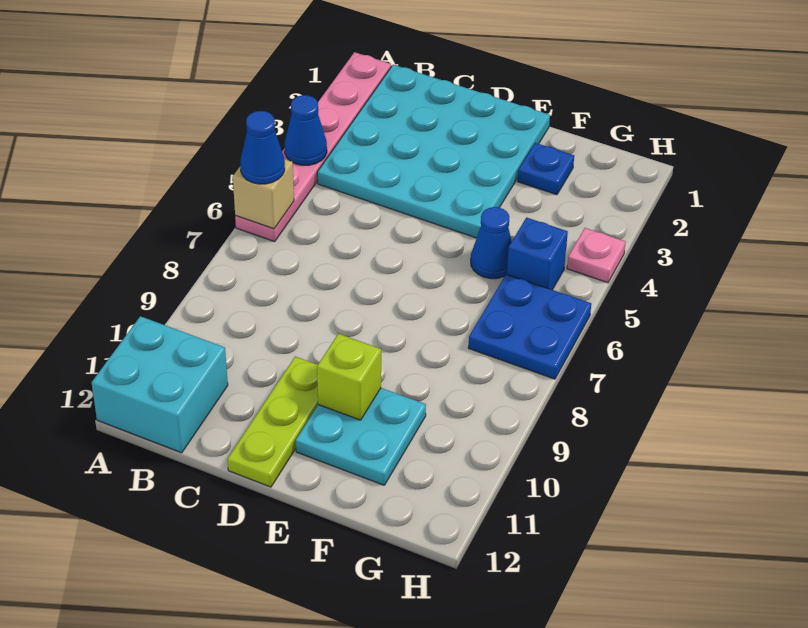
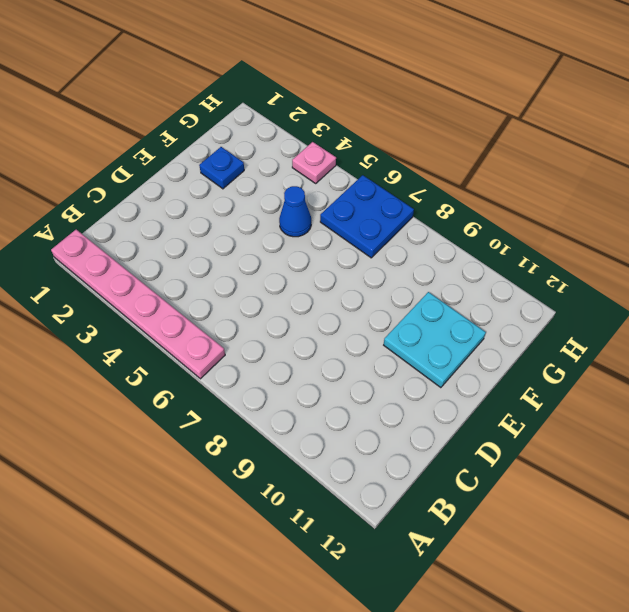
none -> cyan 2x2 brick [92,316,228,453]
none -> cyan 4x4 plate [317,65,550,238]
none -> lime 1x3 plate [227,357,318,487]

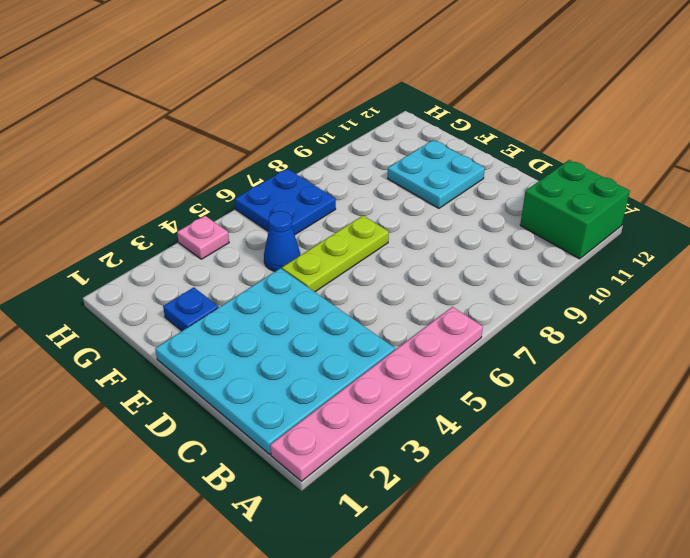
green 2x2 brick [520,160,630,259] -> cyan 2x2 brick [92,316,228,453]
lime 1x3 plate [282,216,389,292] -> lime 1x3 plate moved to [227,357,318,487]
none -> blue 1x1 brick [507,218,568,290]
none -> blue 1x1 cone [285,95,327,165]
none -> tan 1x1 brick [233,159,294,229]

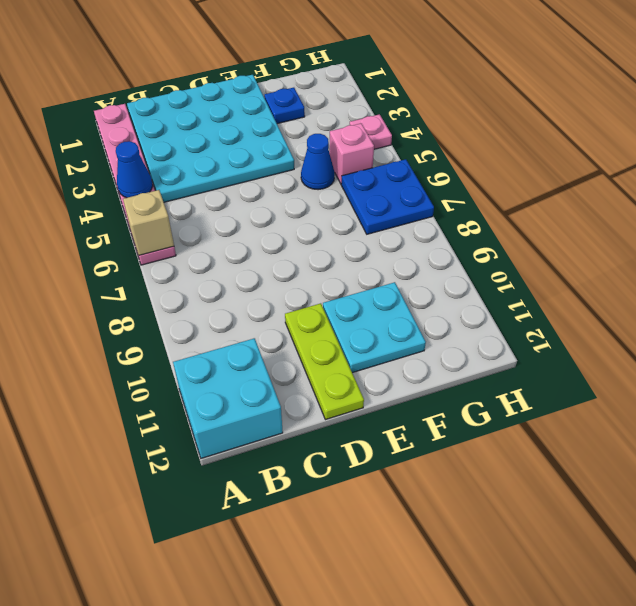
pink 1x1 brick [329,123,374,184] -> blue 1x1 brick [507,218,568,290]
none -> lime 1x1 brick [317,334,381,420]
none -> blue 1x1 cone [240,111,285,184]

